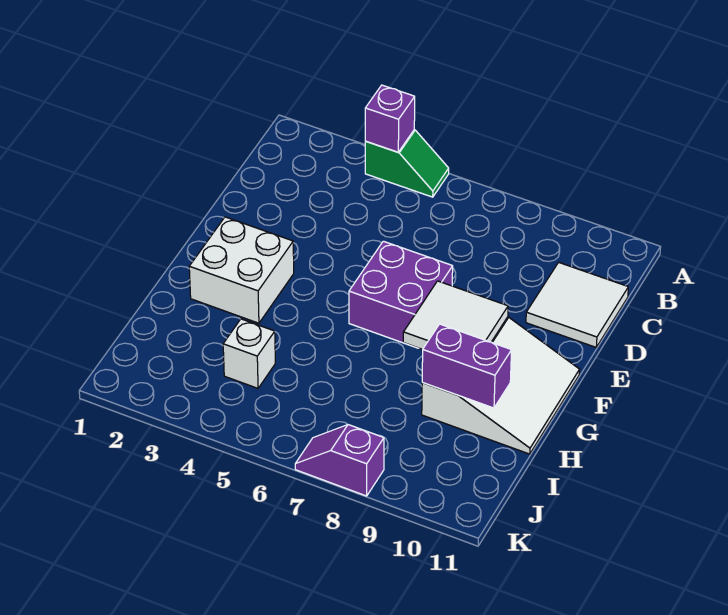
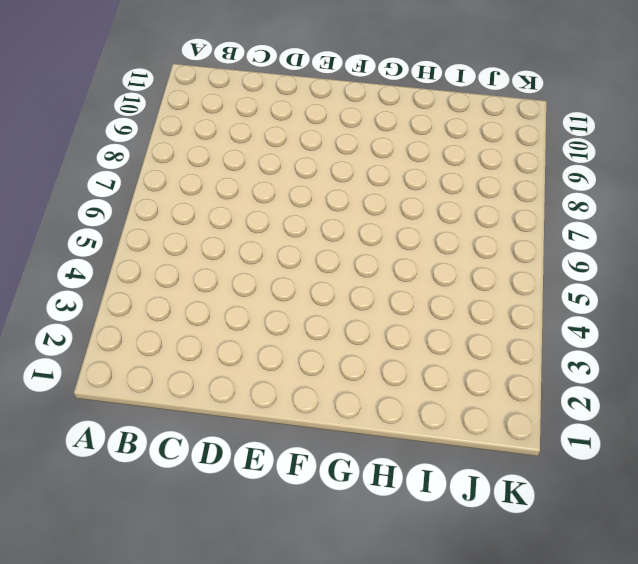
none -> green 1x2 slope [365,130,449,197]
none -> white 2x2 tile [526,262,628,347]

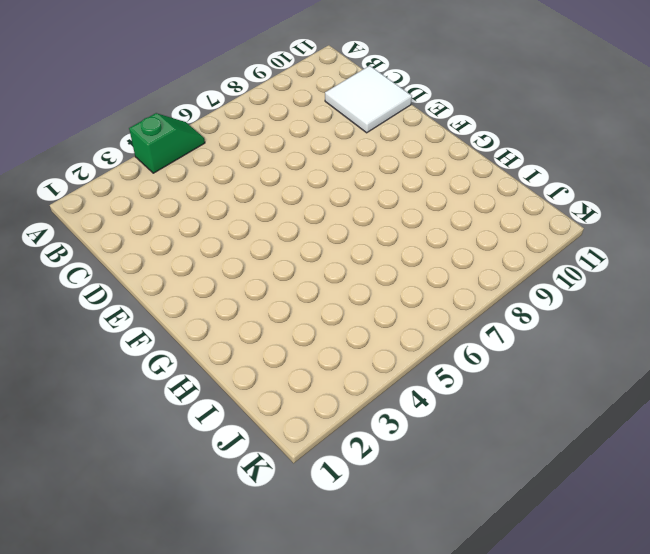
none -> purple 2x2 brick [349,241,453,348]
none -> white 2x2 brick [189,217,294,323]

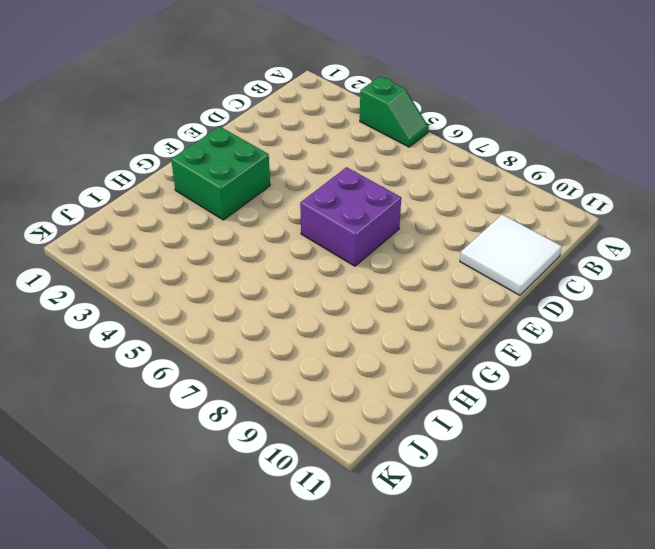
green 2x2 brick [171,126,270,220] -> white 2x2 brick [189,217,294,323]
none -> white 3x3 slope [422,317,580,454]
none -> white 1x1 brick [223,319,275,388]

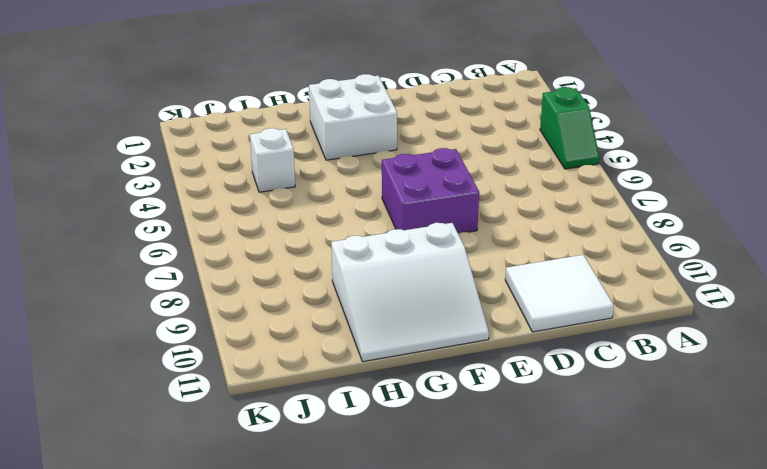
none -> purple 1x2 slope [295,425,384,496]
none -> purple 1x1 brick [365,85,415,152]

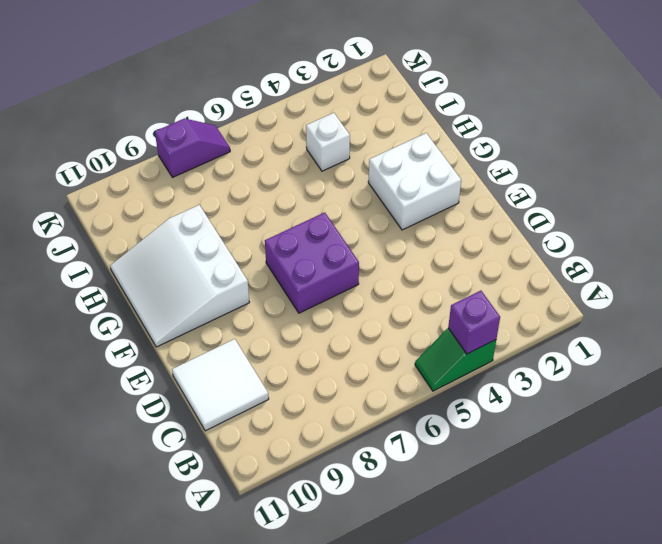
none -> white 2x2 tile [403,281,508,349]
none -> purple 1x2 brick [422,324,512,408]

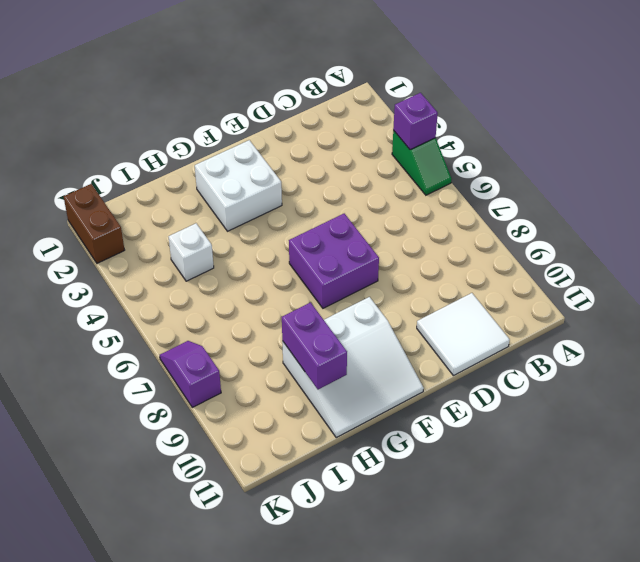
brown 1x2 brick [64,184,124,263] -> none
none -> white 2x2 tile [403,281,508,349]

